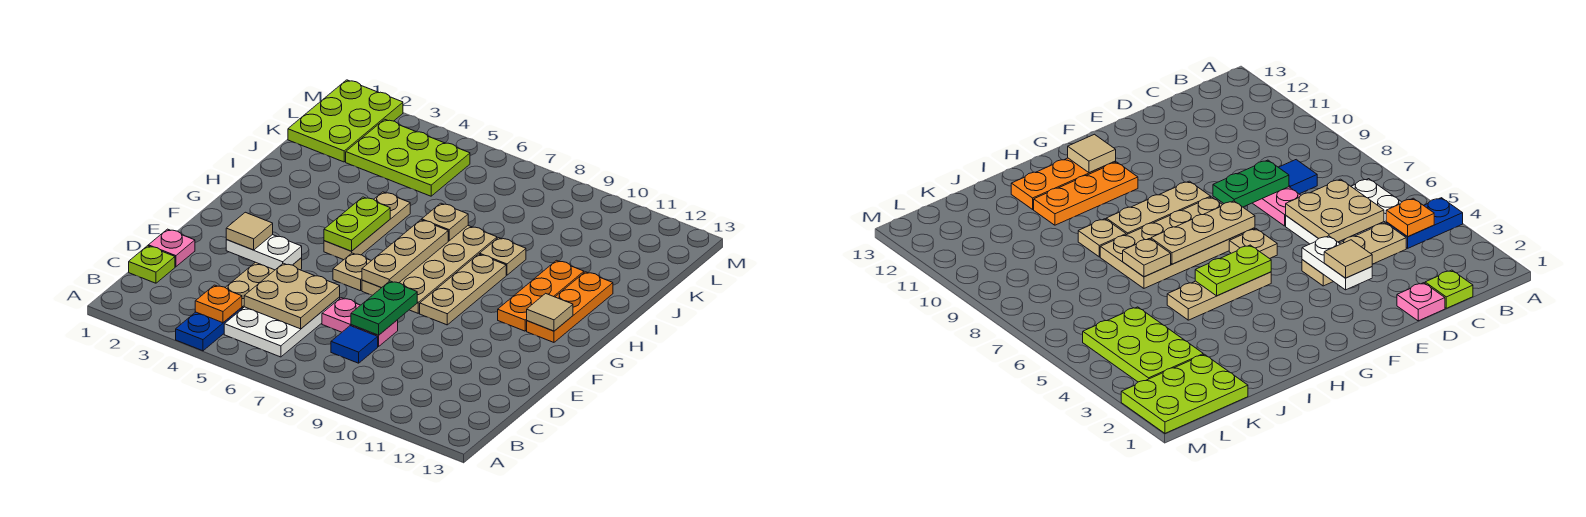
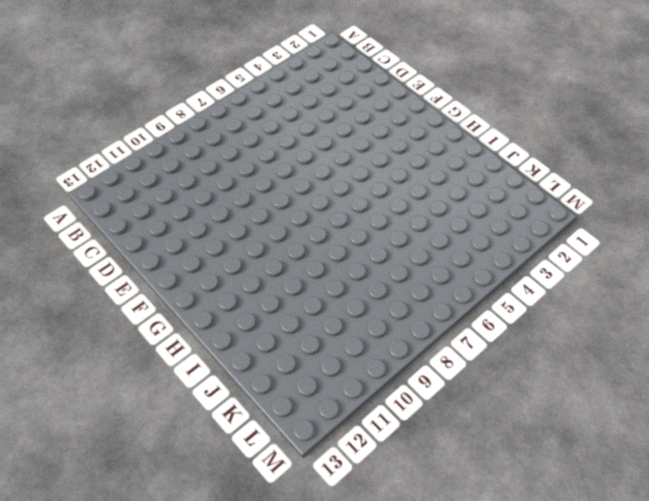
none -> blue 1x2 plate [176,307,242,351]
none -> white 2x3 plate [224,297,340,357]
none -> lime 1x1 plate [129,246,175,283]

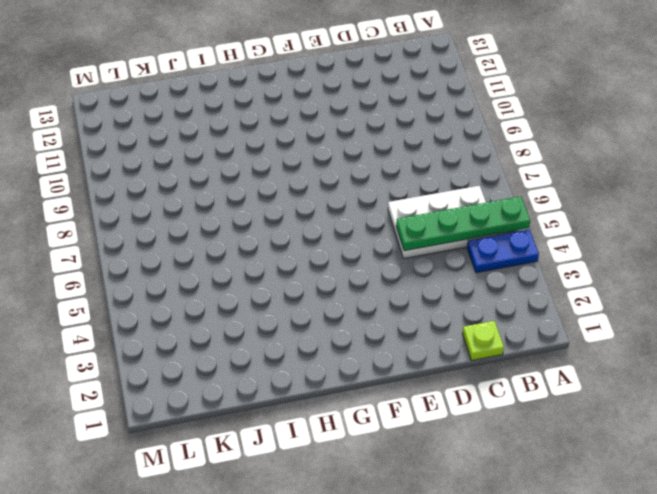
green 1x4 plate [396,196,530,251] -> tan 2x2 plate [244,263,340,329]
none -> tan 1x3 plate [225,258,302,309]
none -> blue 1x1 tile [331,326,378,363]
none -> pink 1x1 plate [148,229,195,267]

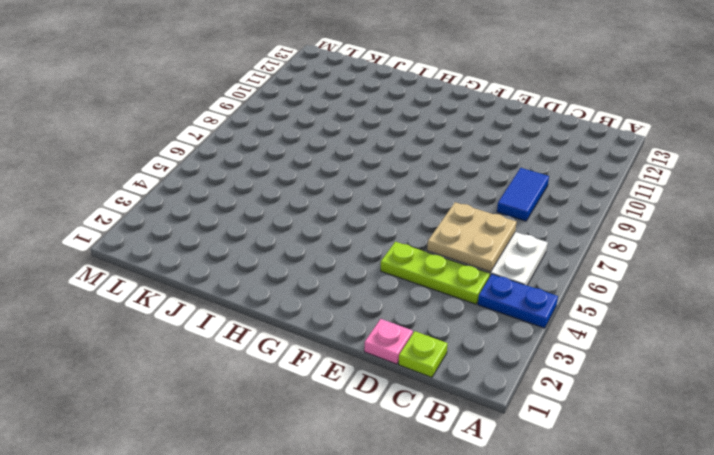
lime 1x3 plate [381,242,490,304] -> tan 1x3 plate [225,258,302,309]
blue 1x2 tile [497,168,549,221] -> blue 1x1 tile [331,326,378,363]
none -> pink 1x2 plate [322,298,398,347]
none -> tan 1x1 plate [333,253,371,291]
none -> tan 2x4 plate [362,226,497,313]

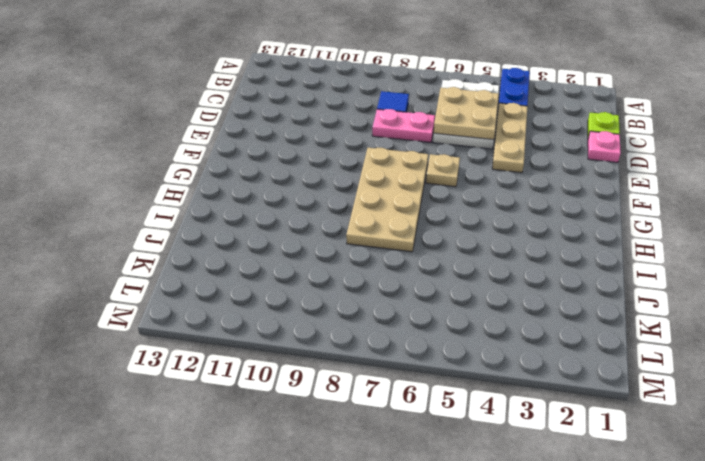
none -> tan 1x3 plate [420,254,506,325]
none -> tan 1x3 plate [324,192,410,260]
none -> orange 1x3 plate [498,260,584,331]

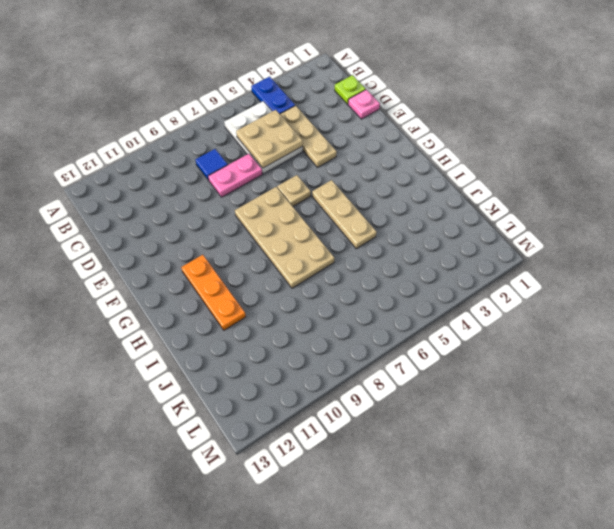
none -> tan 1x3 plate [420,254,506,325]
none -> orange 1x3 plate [527,272,613,342]
none -> tan 1x1 plate [480,238,526,275]

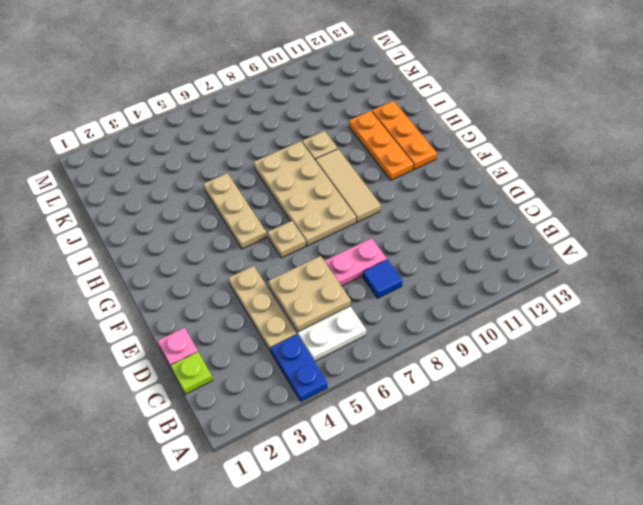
tan 1x3 tile [316,149,381,222] -> tan 1x3 plate [420,254,506,325]
none -> lime 2x3 plate [288,80,403,162]
none -> lime 2x3 plate [346,119,470,196]
none -> orange 1x1 plate [195,285,242,323]

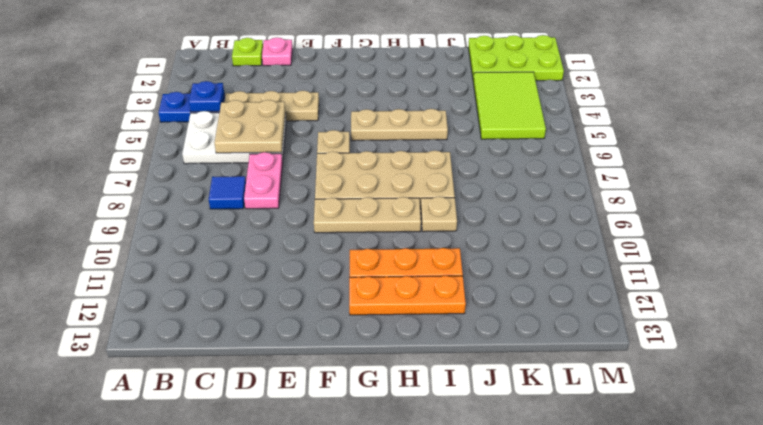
blue 1x1 plate [189,81,224,112] -> orange 1x1 plate [195,285,242,323]
lime 2x3 tile [473,72,546,139] -> lime 2x3 plate [346,119,470,196]
none -> green 1x2 plate [351,281,417,335]
none -> white 1x2 plate [226,235,302,270]
none -> tan 1x3 plate [362,220,448,288]

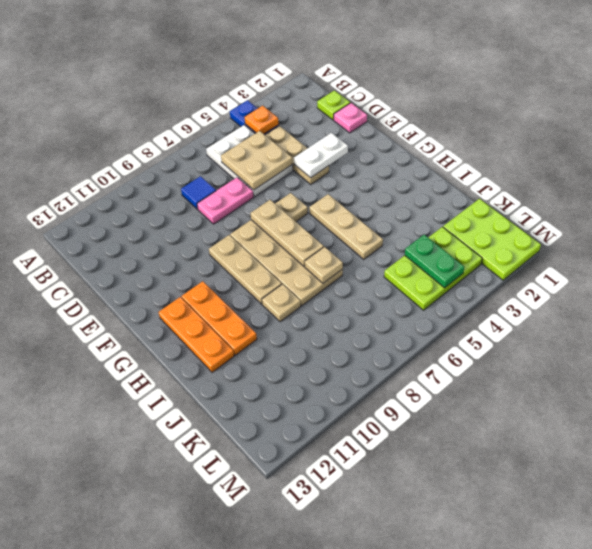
green 1x2 plate [405,235,464,288] -> green 1x2 plate moved to [351,281,417,335]
none -> lime 1x2 plate [324,197,390,251]
none -> tan 1x1 tile [527,293,573,331]
none -> tan 1x1 tile [226,212,273,250]

